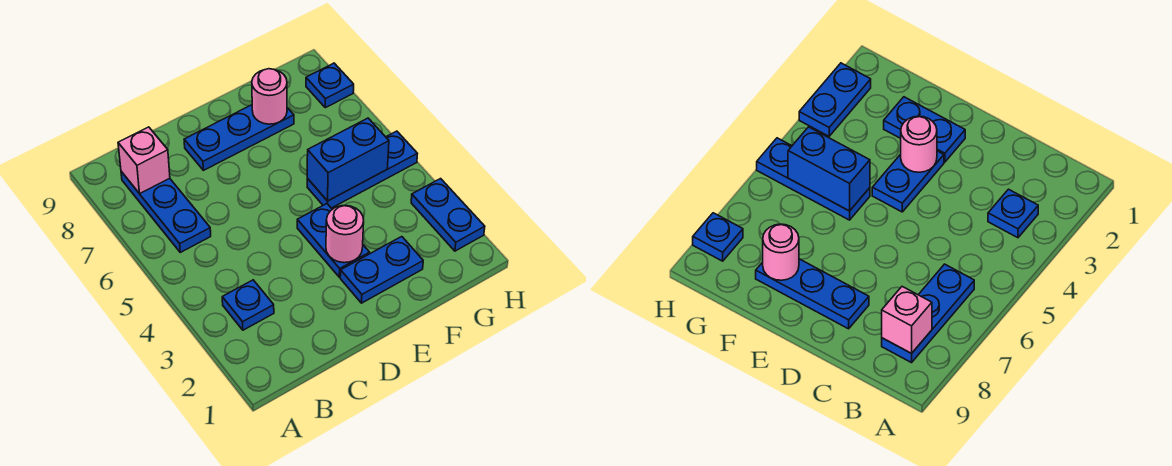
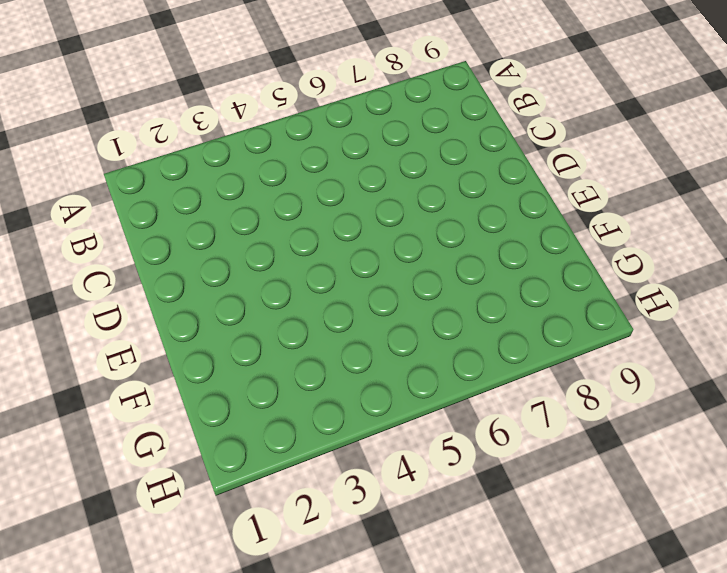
none -> blue 1x1 plate [222,280,274,330]
none -> blue 1x3 plate [121,171,211,252]
none -> blue 1x3 plate [184,105,294,170]

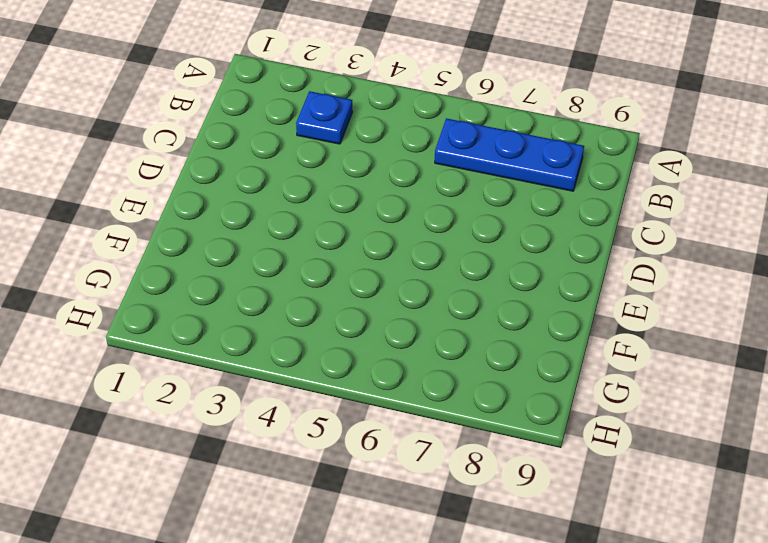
none -> blue 1x3 plate [184,105,294,170]
none -> blue 1x2 plate [340,237,423,303]
none -> blue 1x2 plate [297,204,370,277]

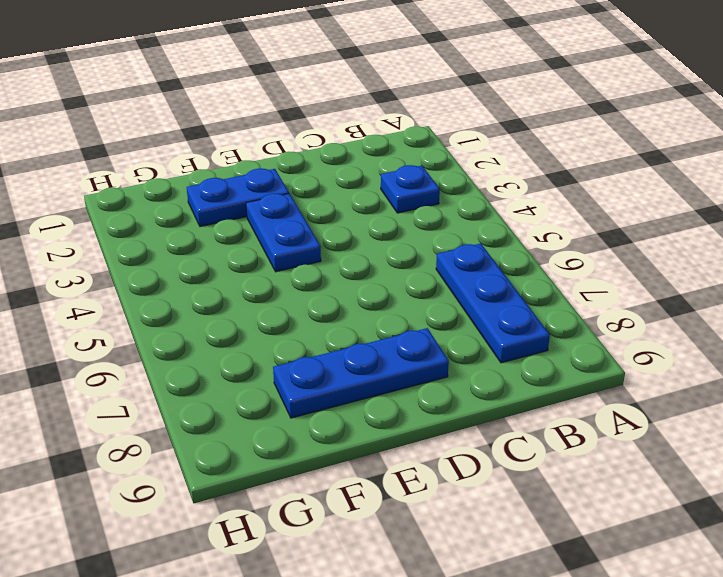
none -> blue 1x3 plate [307,131,417,208]
none -> blue 1x2 plate [411,179,485,251]
none -> blue 1x1 plate [306,63,354,108]

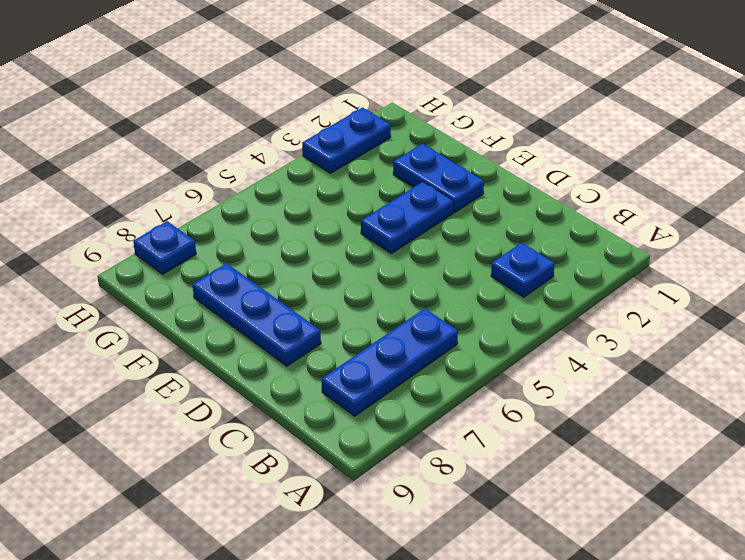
none -> blue 1x3 plate [307,131,417,208]
none -> pink 1x1 brick [118,127,170,194]
none -> pink 1x1 round brick [326,205,364,263]

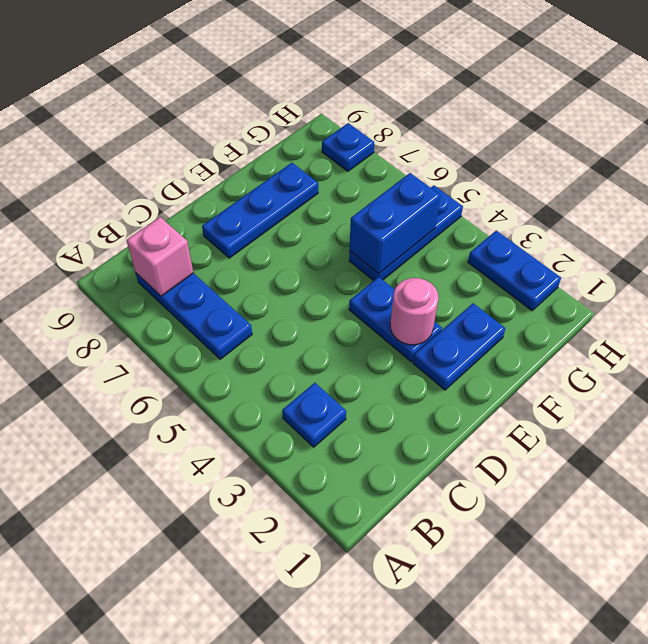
none -> pink 1x1 round brick [252,69,287,124]

